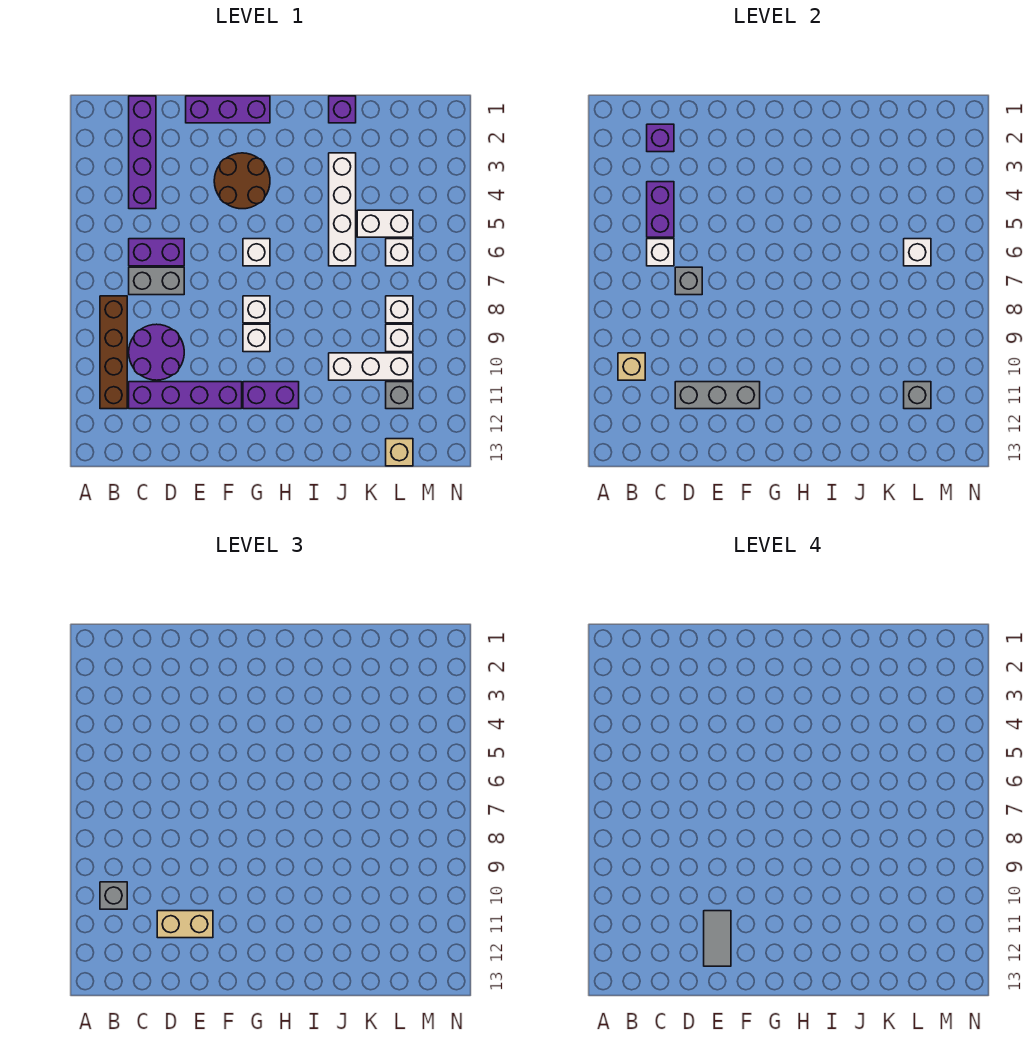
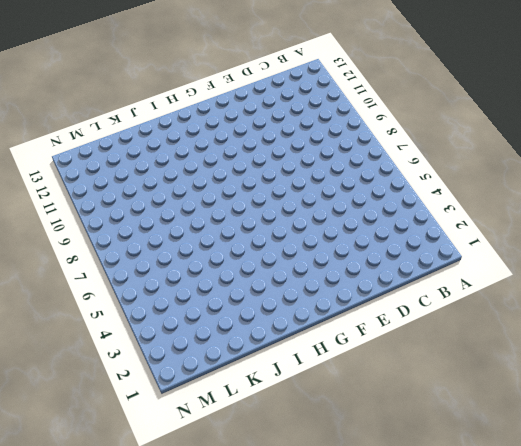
none -> brown 1x4 brick [100,296,127,409]
none -> purple 1x4 brick [129,96,156,209]
none -> purple 1x2 brick [129,239,184,266]
none -> grey 1x2 brick [129,267,184,295]

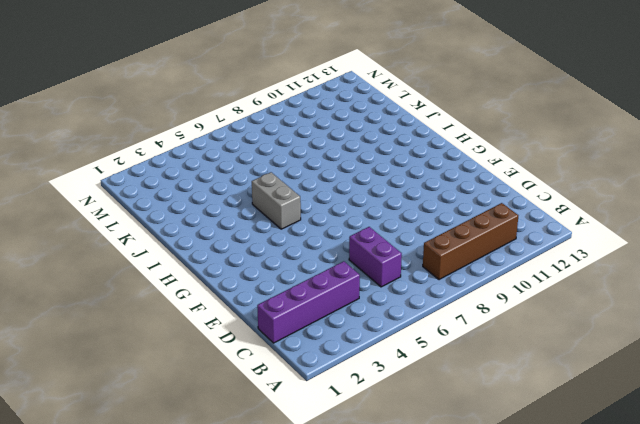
grey 1x2 brick [252,172,301,229] -> grey 1x2 brick moved to [129,267,184,295]
none -> purple 2x2 round brick [129,324,184,380]
none -> purple 1x4 brick [129,382,242,409]
none -> purple 1x3 brick [186,96,270,123]
none -> brown 2x2 round brick [214,153,270,209]

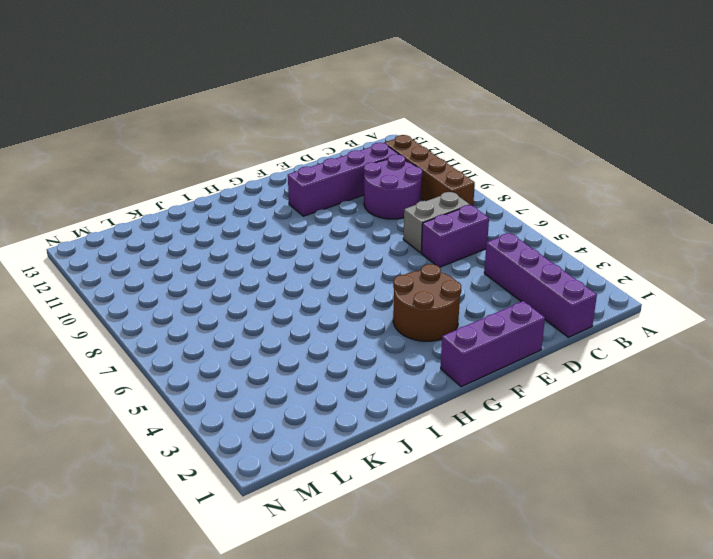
none -> white 1x1 brick [243,239,270,266]
none -> white 1x1 brick [243,296,270,323]
none -> white 1x1 brick [243,324,270,352]
none -> purple 1x2 brick [243,382,299,409]

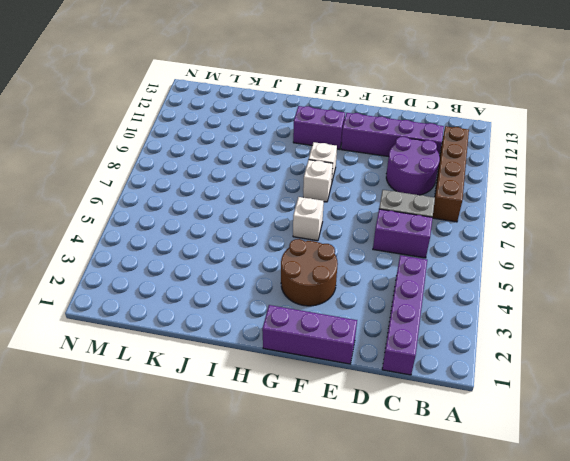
none -> purple 1x1 brick [329,96,356,123]
none -> white 1x4 brick [329,153,356,266]
none -> white 1x3 brick [329,353,413,380]
none -> white 1x2 brick [357,210,413,237]

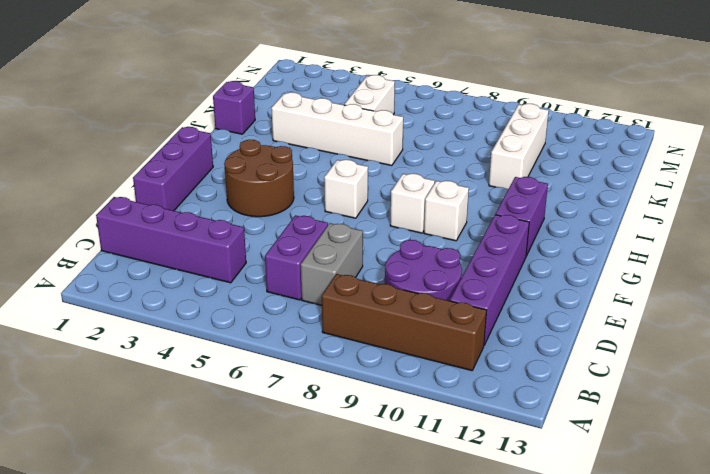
none -> white 1x1 brick [386,239,413,266]
none -> white 1x1 brick [386,296,413,323]
none -> white 1x1 brick [386,324,413,352]
none -> grey 1x1 brick [386,382,413,409]

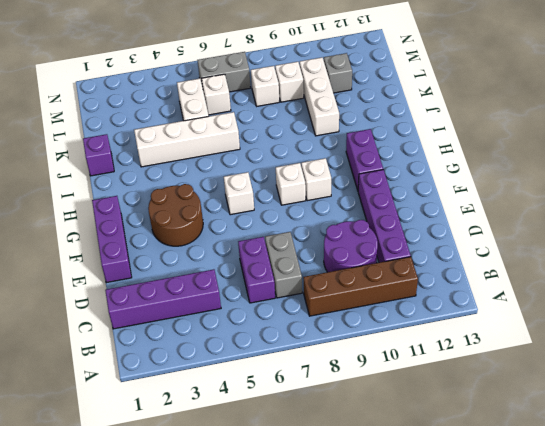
grey 1x2 brick [197,52,251,92] -> none
none -> tan 1x1 brick [386,439,413,466]
none -> tan 1x1 brick [618,353,645,380]
none -> purple 1x1 brick [647,124,674,152]
none -> purple 1x2 brick [647,182,674,237]

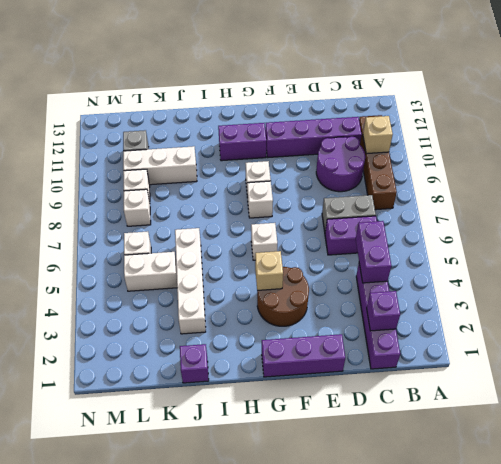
tan 1x1 brick [255,251,283,290] -> tan 1x1 brick moved to [386,439,413,466]
none -> white 1x1 brick [647,239,674,266]
none -> grey 1x1 brick [675,267,702,295]
none -> grey 1x3 brick [675,382,760,409]
none -> white 1x1 brick [904,239,931,266]

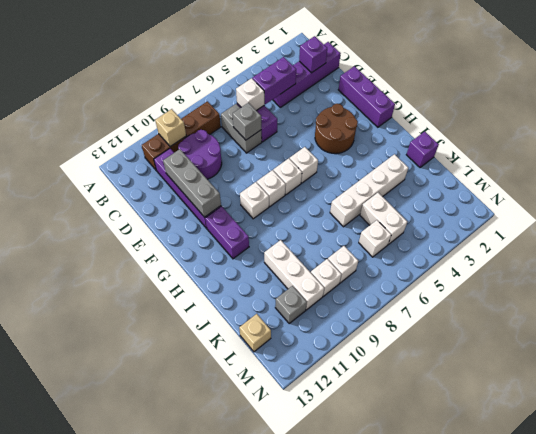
white 1x1 brick [273,158,302,195] -> white 1x1 brick moved to [904,239,931,266]
none -> grey 1x1 brick [904,382,931,409]
none -> grey 1x1 brick [100,882,127,909]
none -> tan 1x2 brick [157,911,213,938]
none -> grey 1x2 tile [704,911,731,966]

